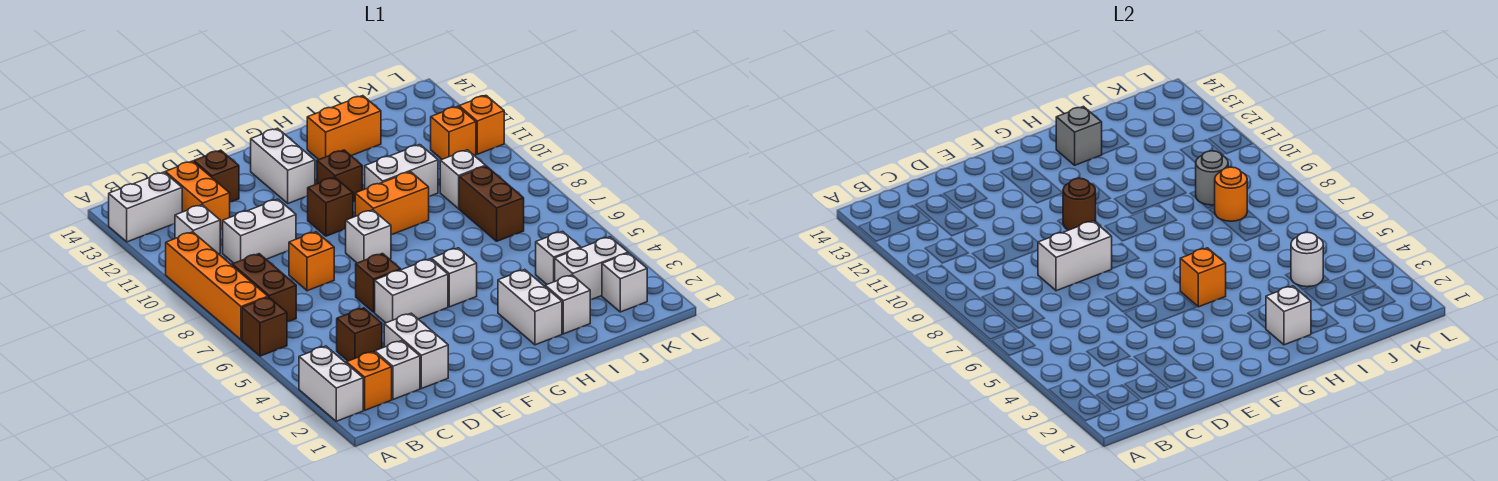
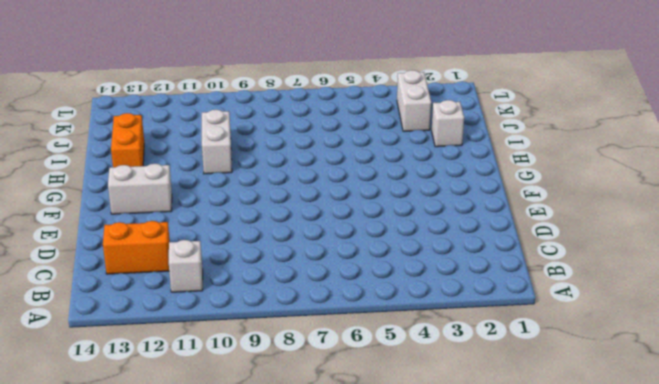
none -> white 1x2 brick [299,346,363,421]
none -> brown 1x1 brick [242,297,287,356]
none -> orange 1x4 brick [166,232,268,340]
none -> white 1x2 brick [109,172,182,242]

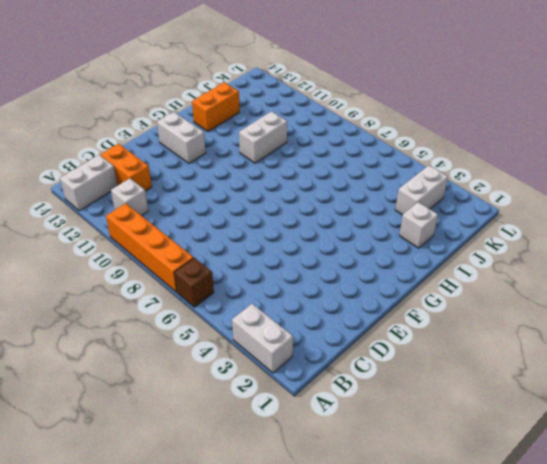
none -> orange 1x1 brick [346,352,392,410]
none -> brown 1x2 brick [232,254,296,322]
none -> white 1x1 brick [375,341,420,399]
none -> brown 1x1 brick [337,308,382,361]

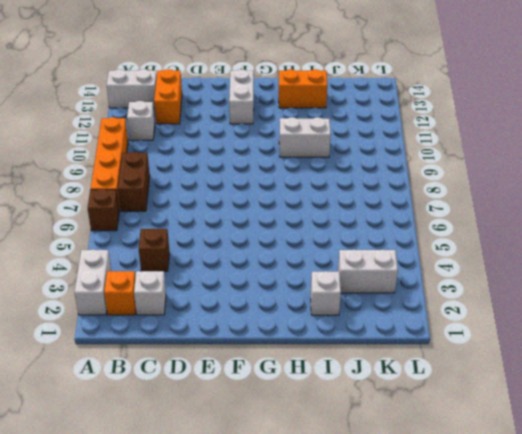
none -> white 1x2 brick [223,199,296,263]
none -> white 1x2 brick [384,313,448,389]
none -> orange 1x1 brick [289,232,334,291]
none -> brown 1x1 brick [194,150,239,202]

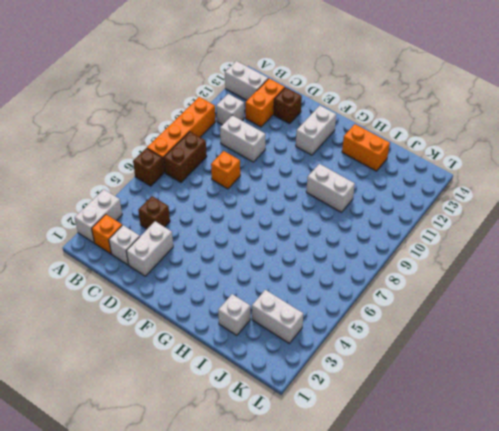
none -> white 1x2 brick [375,259,448,323]
none -> brown 1x1 brick [356,253,401,312]
none -> white 1x1 brick [346,210,391,263]
none -> brown 1x1 brick [308,177,353,236]

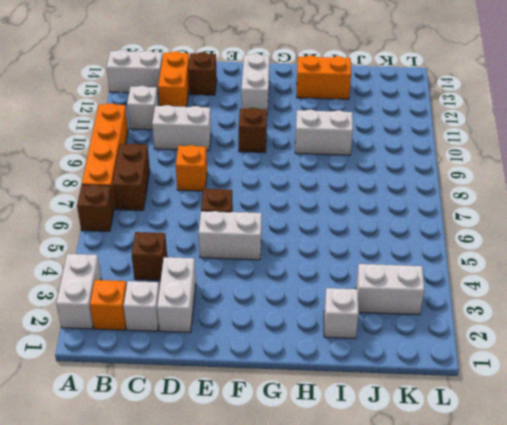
none -> white 1x1 brick [346,210,391,263]
none -> white 1x1 brick [431,248,477,307]
none -> orange 1x2 brick [355,172,429,235]
none -> brown 1x1 brick [317,150,362,202]

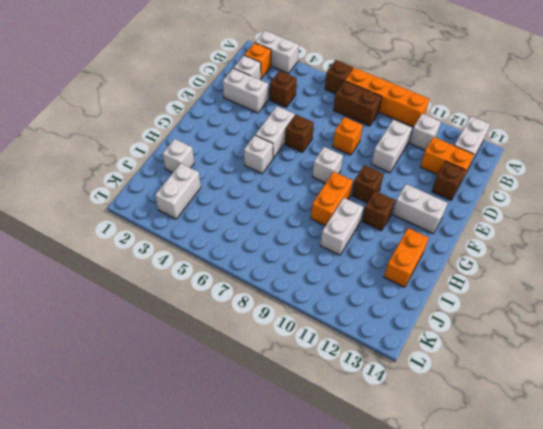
none -> white 1x2 brick [498,270,562,345]
none -> white 1x1 brick [536,231,581,284]
none -> brown 1x2 brick [459,166,524,241]
none -> white 1x1 brick [440,150,486,209]

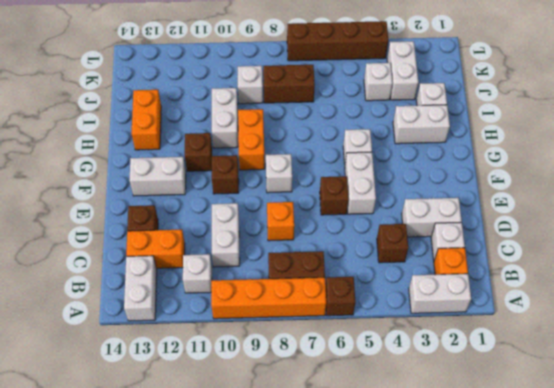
brown 1x4 brick [287,21,388,61] -> none
none -> white 1x1 brick [602,253,647,312]
none -> orange 1x1 brick [431,106,476,159]
none -> orange 1x1 brick [459,96,504,154]
none -> white 1x2 brick [1038,221,1112,291]

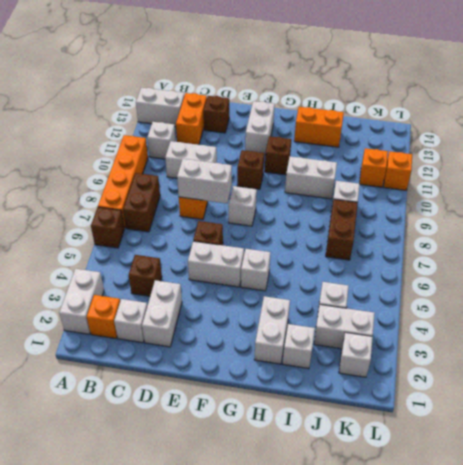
none -> orange 1x2 brick [355,172,429,235]
none -> brown 1x1 round brick [1063,178,1096,230]
none -> orange 1x1 brick [1180,248,1226,307]
none -> white 1x1 brick [1266,286,1311,345]

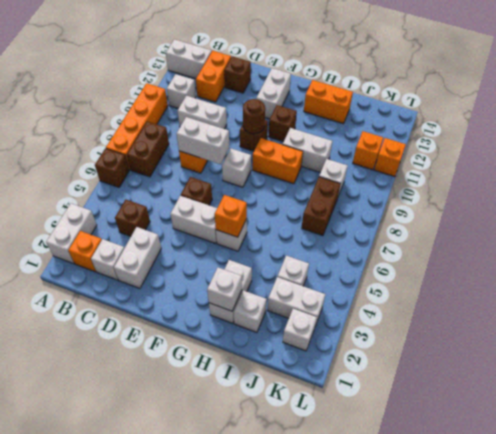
none -> grey 1x1 brick [1056,106,1102,165]
none -> white 1x1 round brick [1291,232,1323,287]
none -> orange 1x1 round brick [1215,167,1247,221]
none -> grey 1x1 round brick [1196,151,1228,205]

